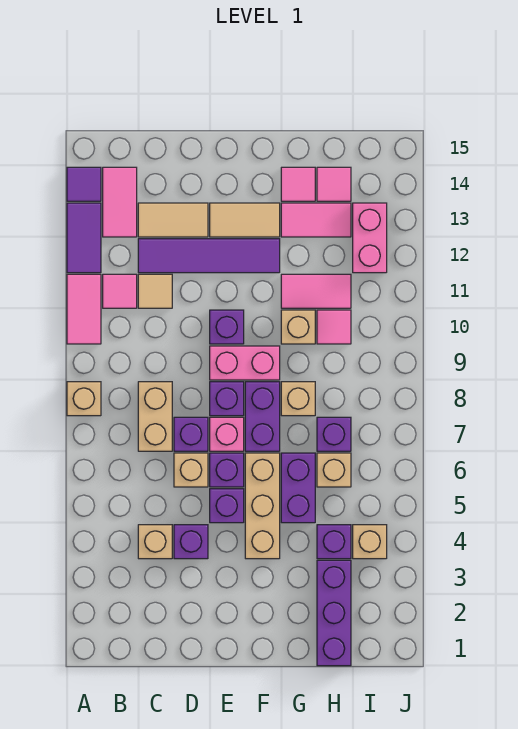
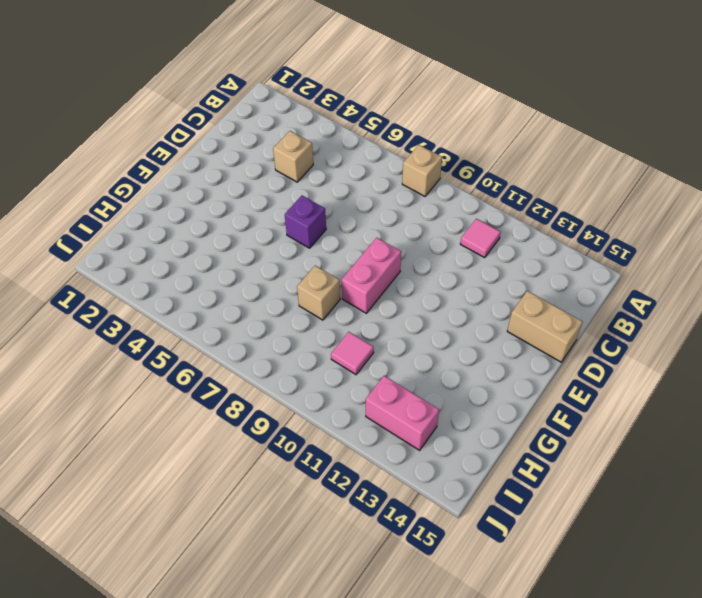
tan 1x2 brick [507,291,582,362] -> tan 1x2 brick moved to [138,382,172,451]
none -> pink 1x2 tile [67,274,101,344]
none -> purple 1x2 tile [67,203,101,273]
none -> purple 1x1 tile [67,167,101,201]
none -> pink 1x2 tile [103,167,137,237]

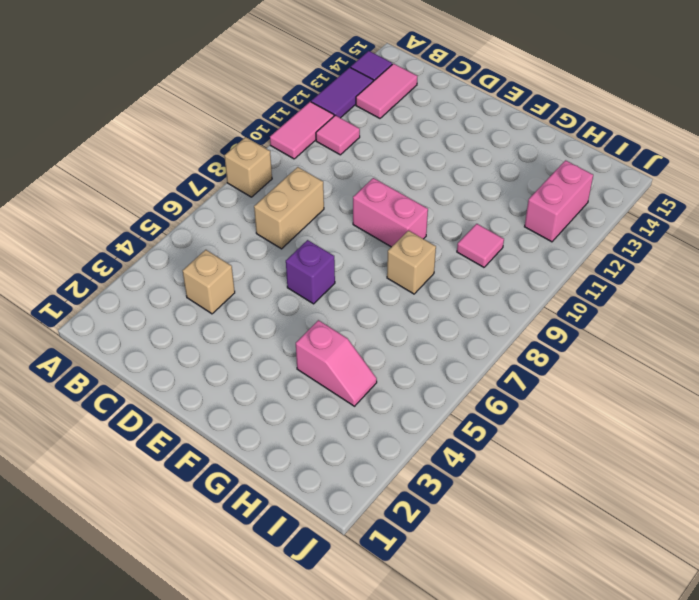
pink 1x2 slope [296,320,377,406] -> purple 1x1 brick [317,525,351,559]
none -> tan 1x1 tile [138,274,172,308]
none -> purple 1x4 tile [138,239,280,273]
none -> tan 1x2 tile [138,203,208,237]
none -> purple 1x1 brick [174,525,208,559]

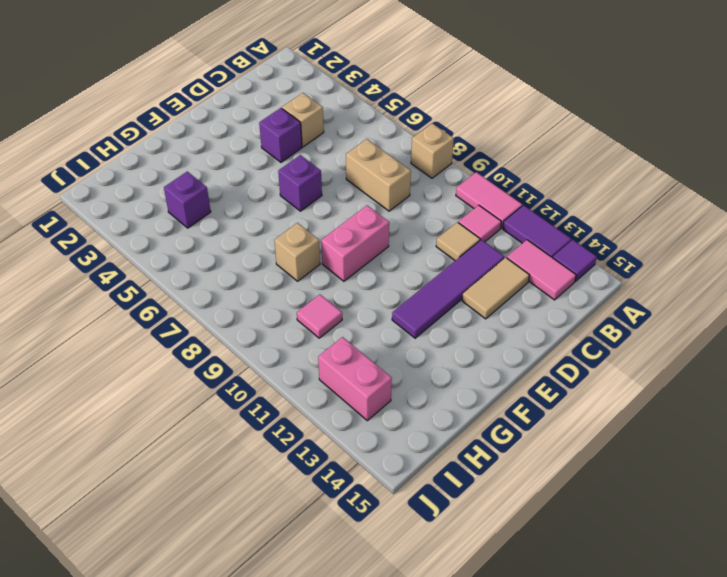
none -> tan 1x1 brick [174,453,208,487]
none -> purple 1x1 brick [174,417,208,451]
none -> purple 1x1 brick [210,489,244,523]
none -> pink 1x1 brick [210,417,244,451]

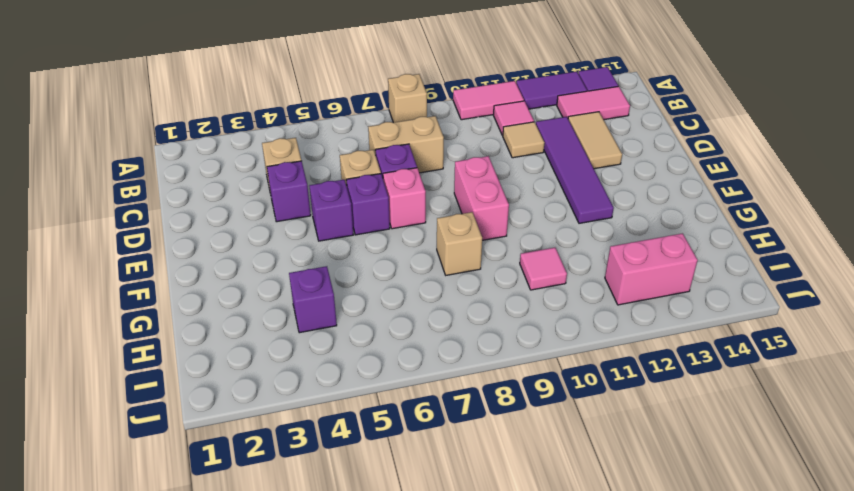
none -> purple 1x1 brick [210,382,244,416]
none -> purple 1x1 brick [210,310,244,344]
none -> tan 1x2 tile [210,203,280,237]
none -> tan 1x3 brick [245,453,280,559]

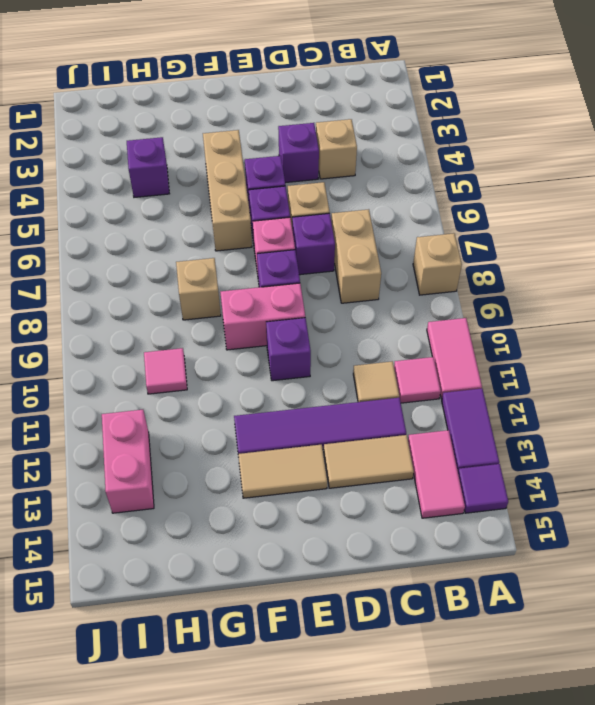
none -> purple 1x2 brick [245,382,280,451]
none -> purple 1x2 brick [281,453,315,523]
none -> tan 1x1 brick [281,310,315,344]
none -> pink 1x2 tile [281,274,351,308]

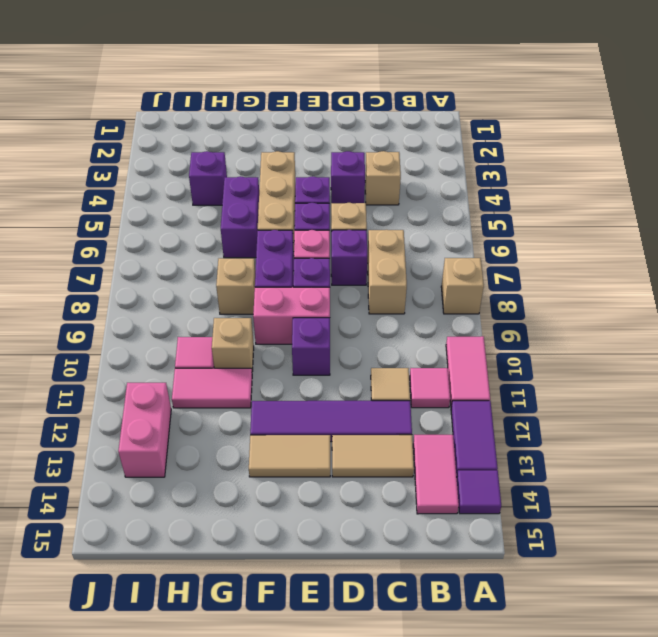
none -> pink 1x2 tile [281,203,351,237]
none -> pink 1x1 tile [281,167,315,201]
none -> purple 1x3 brick [317,560,351,666]
none -> tan 1x1 brick [317,453,351,487]

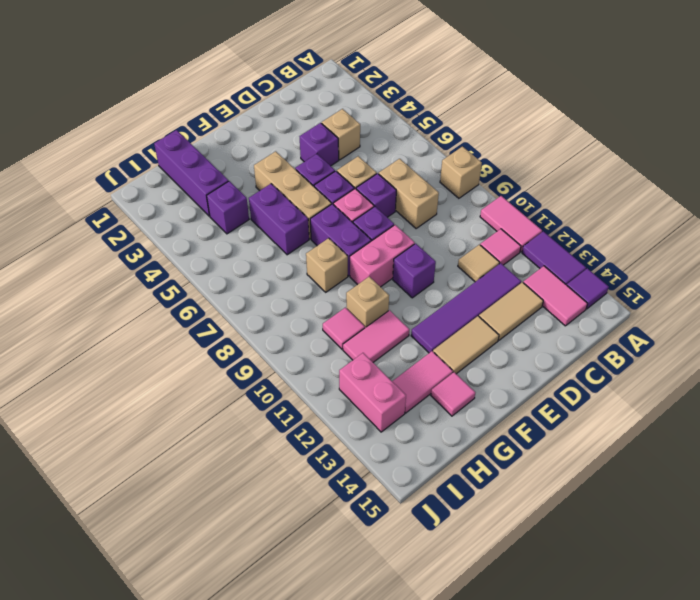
none -> tan 1x1 brick [317,453,351,487]
none -> purple 1x1 brick [317,417,351,451]
none -> pink 1x1 tile [317,167,351,201]
none -> tan 1x1 brick [353,525,387,559]

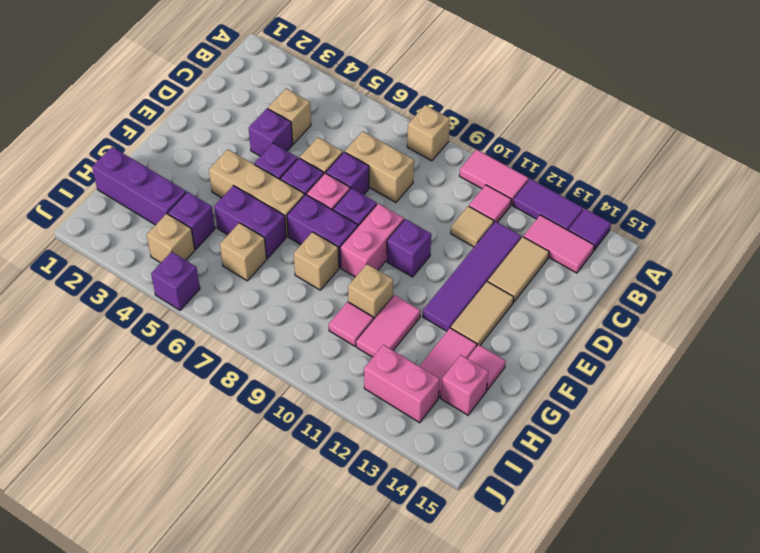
pink 1x1 brick [441,355,489,415] -> pink 1x1 tile [317,167,351,201]
purple 1x1 brick [151,252,200,310] -> purple 1x1 brick moved to [317,417,351,451]

